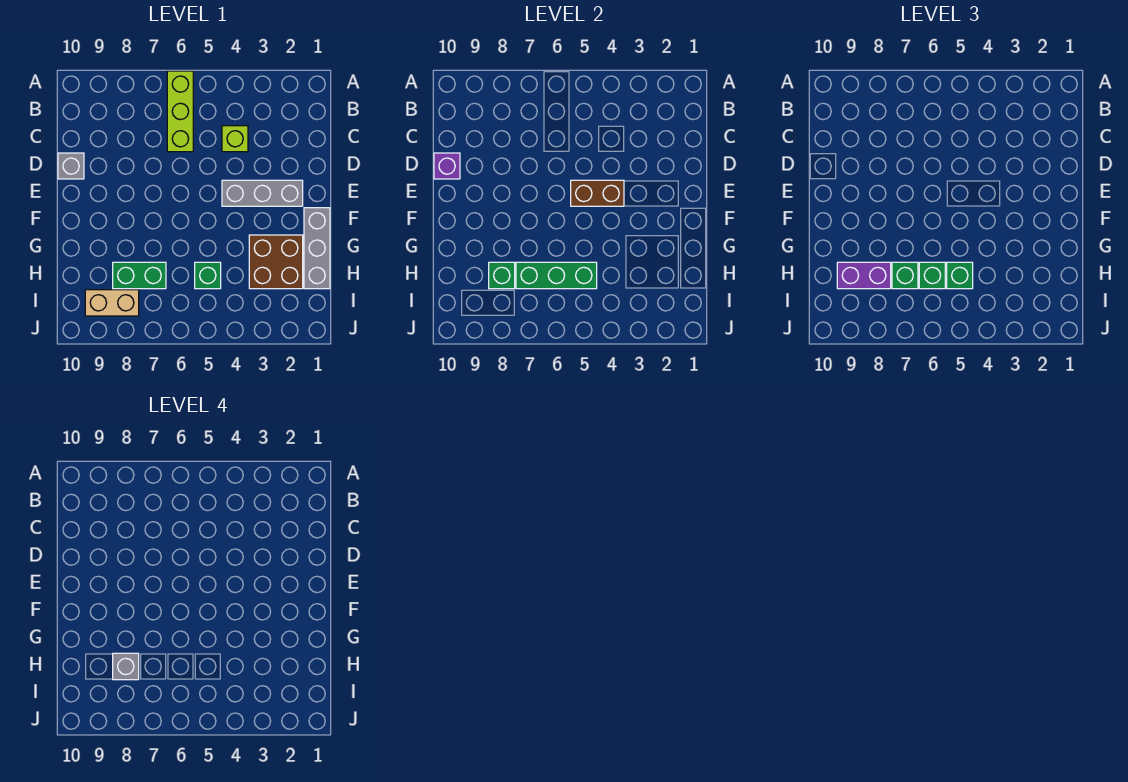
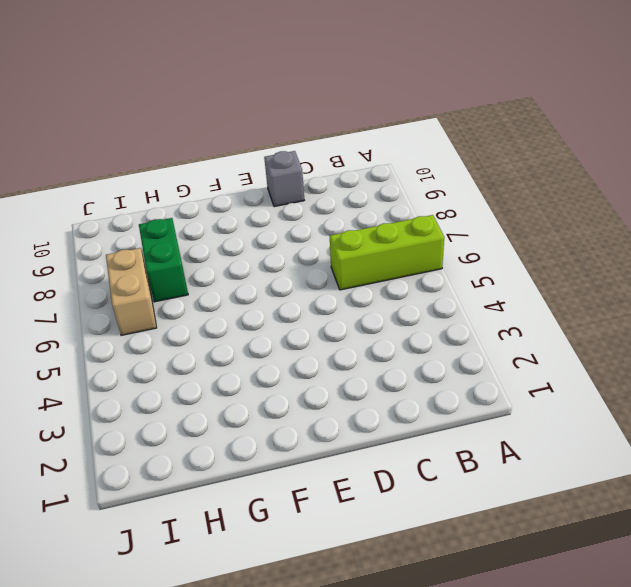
tan 1x2 brick [106,248,157,336] -> tan 1x2 brick moved to [85,290,139,316]
none -> lime 1x1 brick [222,126,248,152]
none -> grey 1x3 brick [222,180,303,206]
none -> grey 1x3 brick [304,208,330,289]

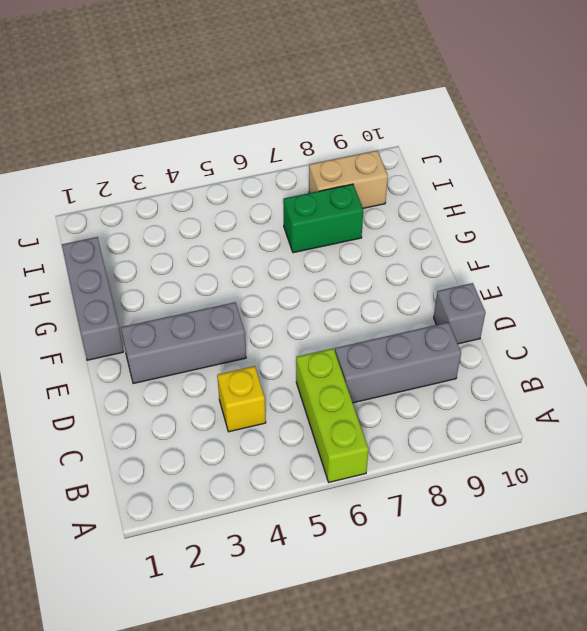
yellow 1x1 brick [217,366,266,432] -> lime 1x1 brick [222,126,248,152]
grey 1x3 brick [335,322,461,403] -> none
none -> brown 2x2 brick [249,235,303,289]
none -> green 1x1 brick [195,262,221,289]
none -> purple 1x1 brick [434,153,460,179]

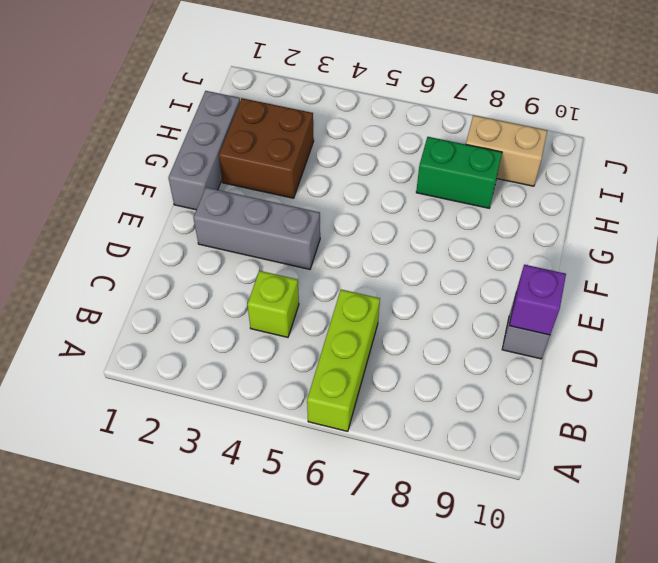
none -> green 1x1 brick [195,262,221,289]
none -> brown 1x2 brick [571,180,624,206]
none -> green 1x3 brick [516,262,597,289]

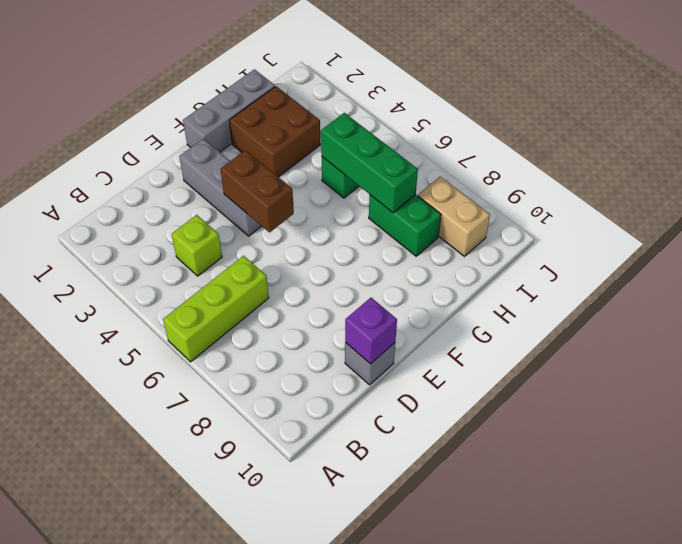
none -> green 1x1 brick [489,262,515,289]
none -> green 1x1 brick [947,262,973,289]
none -> green 1x1 brick [919,262,945,289]

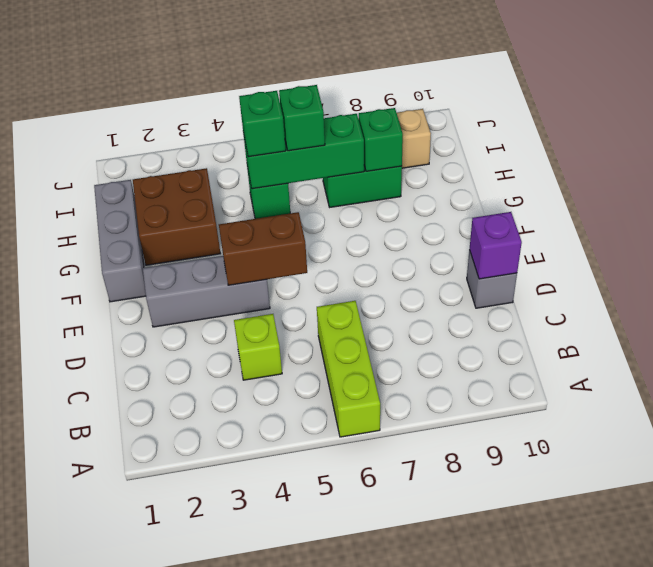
none -> green 1x1 brick [892,262,918,289]
none -> purple 1x2 brick [837,262,891,289]
none -> grey 1x1 brick [113,653,139,680]

